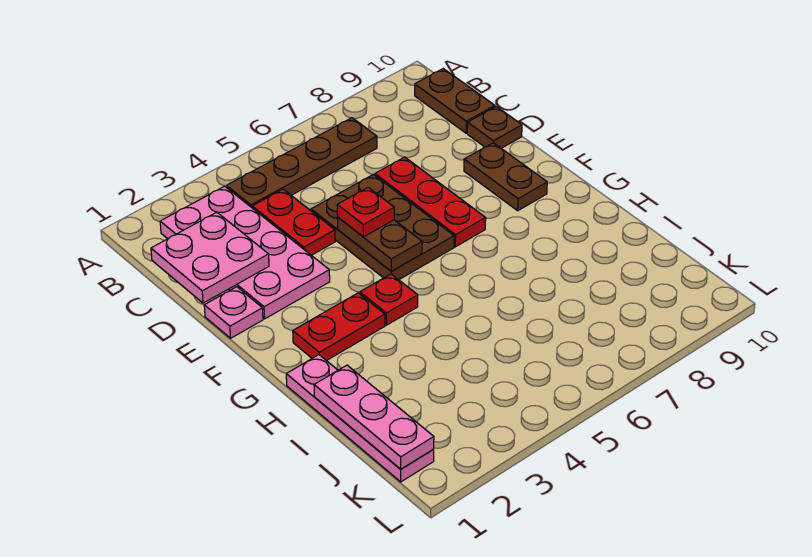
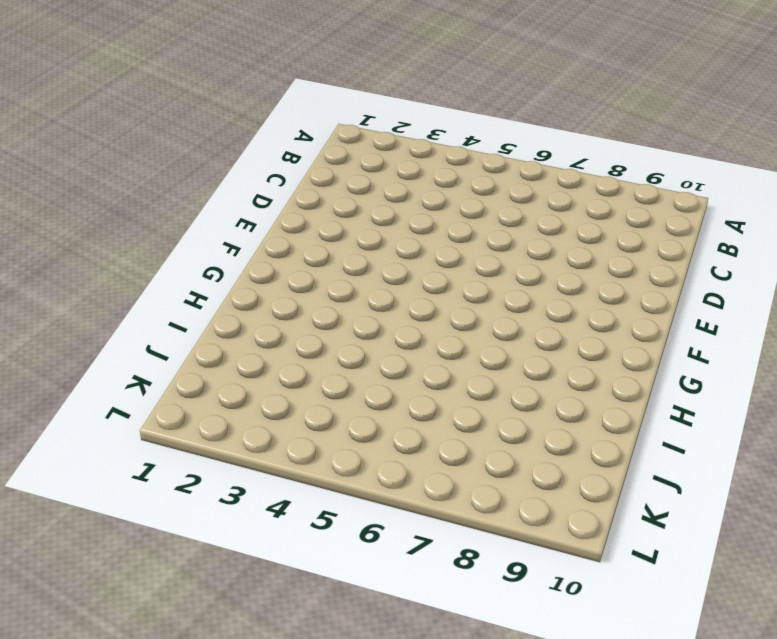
none -> pink 2x4 plate [160,186,330,319]
none -> brown 1x4 plate [226,118,377,208]
none -> brown 1x2 plate [415,69,495,133]

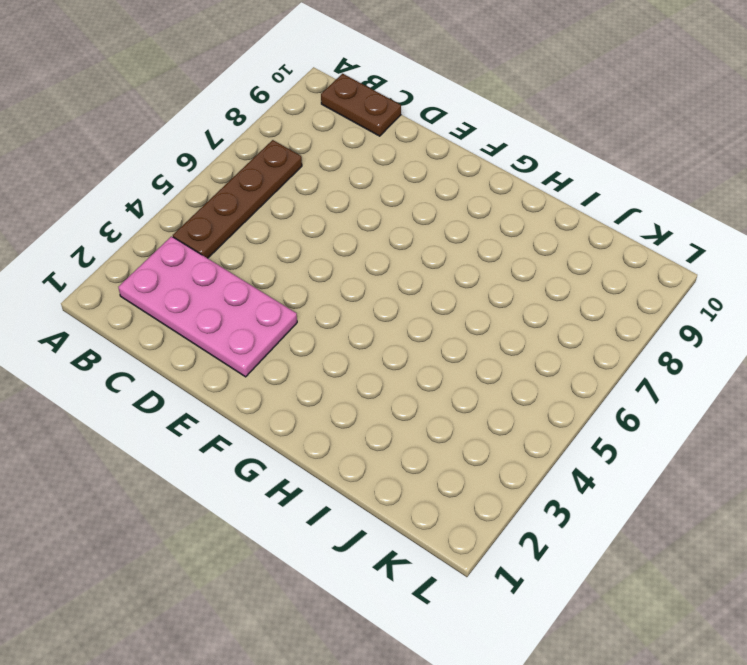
none -> red 1x2 plate [252,189,335,255]
none -> brown 2x3 plate [311,174,454,280]
none -> red 1x3 plate [375,157,486,247]

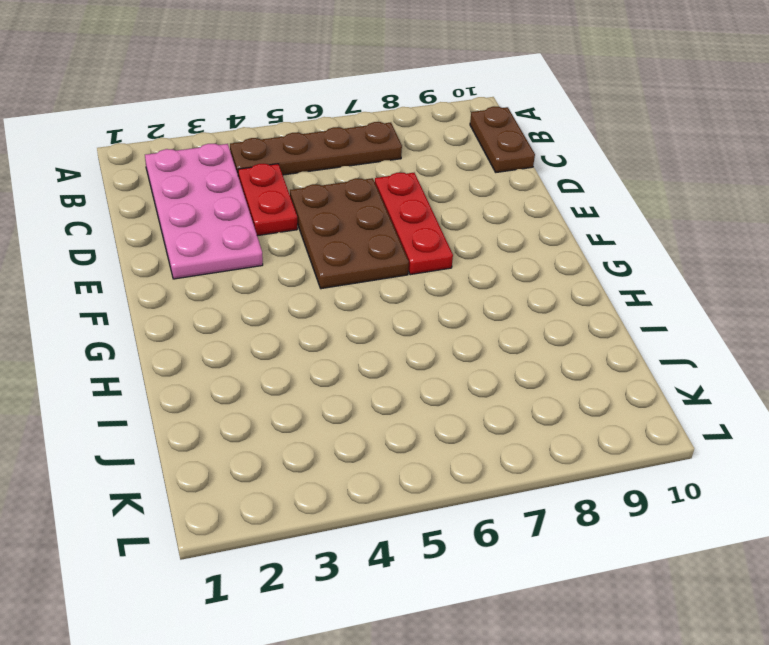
none -> brown 1x1 plate [467,107,522,148]
none -> pink 1x1 plate [204,287,263,338]
none -> brown 1x2 plate [464,143,547,211]

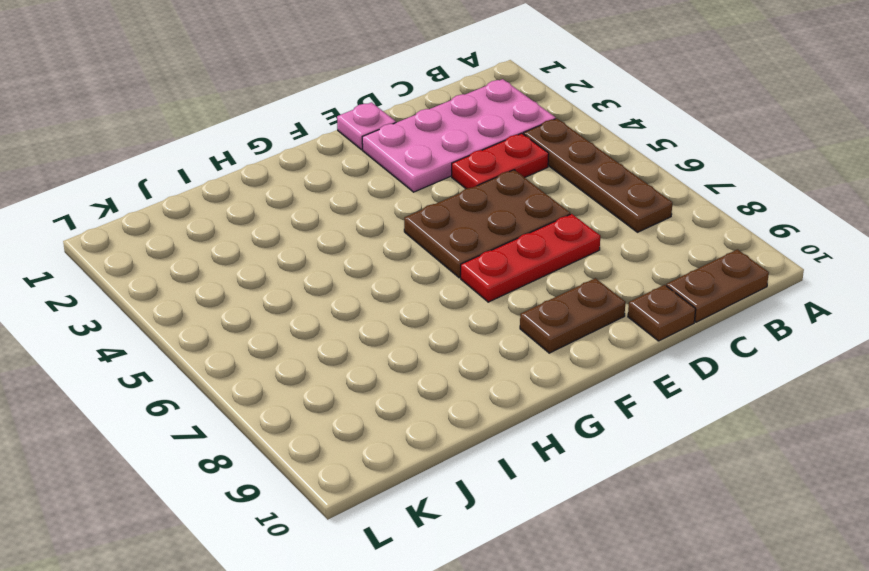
none -> red 1x2 plate [293,293,385,361]
none -> red 1x1 plate [360,274,418,325]
none -> pink 1x4 plate [286,355,434,482]

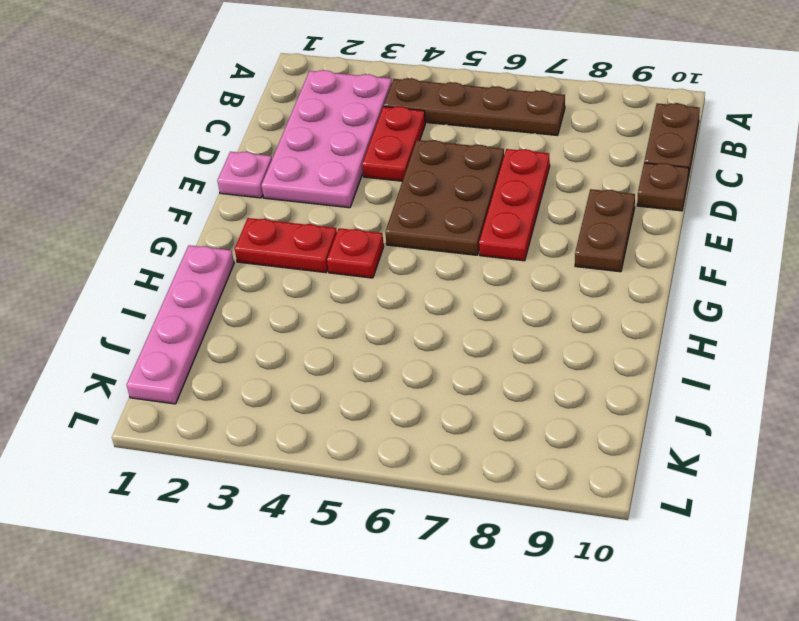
none -> pink 2x2 plate [151,212,269,303]
none -> brown 1x2 plate [338,218,422,271]
none -> pink 1x3 plate [314,365,434,469]

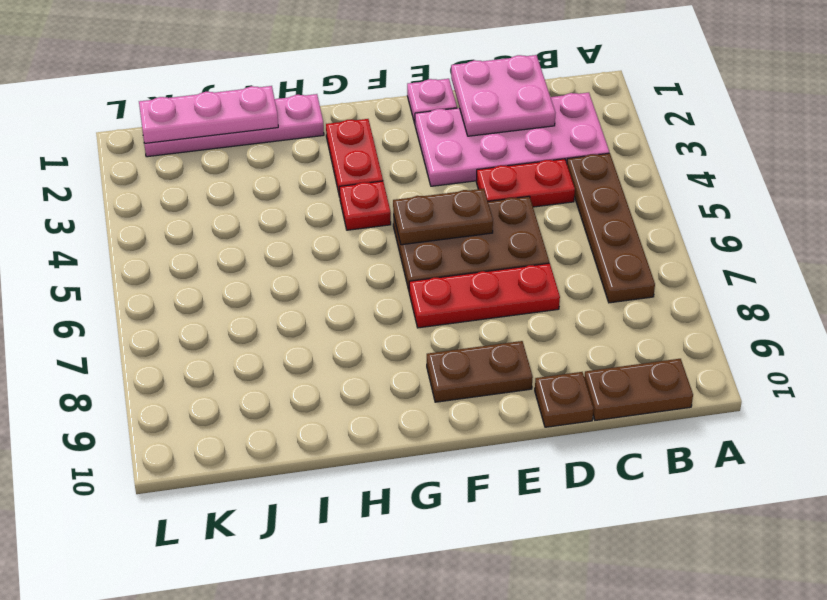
none -> red 1x1 plate [337,187,394,237]

